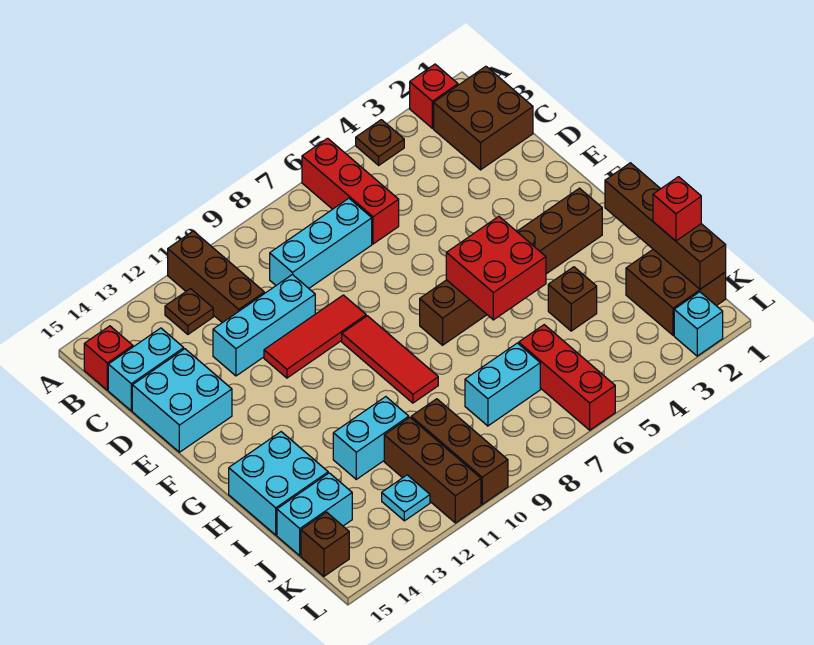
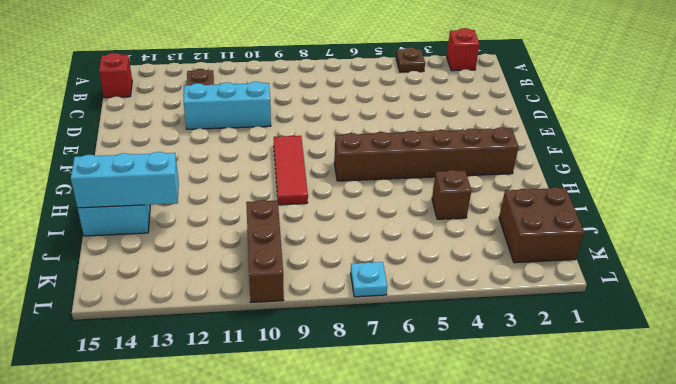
cyan 1x3 brick [71,152,179,208] -> cyan 1x3 brick moved to [270,198,372,288]
cyan 1x1 plate [351,262,387,297] -> cyan 1x1 plate moved to [382,475,430,521]
none -> red 1x3 brick [302,138,399,244]
none -> brown 1x3 brick [168,231,264,323]
none -> brown 2x2 brick [434,66,533,170]

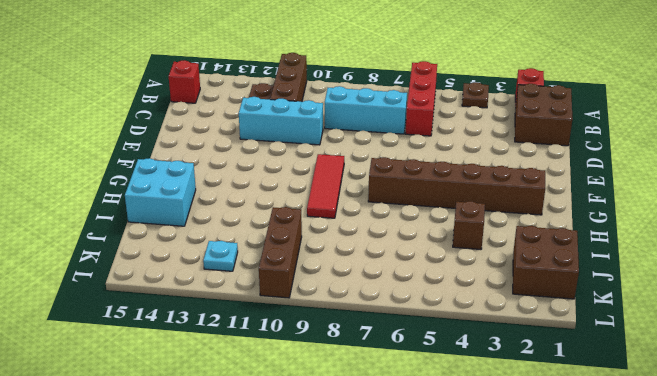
none -> cyan 1x2 brick [108,328,184,411]
none -> cyan 2x2 brick [132,349,232,452]
none -> red 1x3 tile [264,295,366,378]

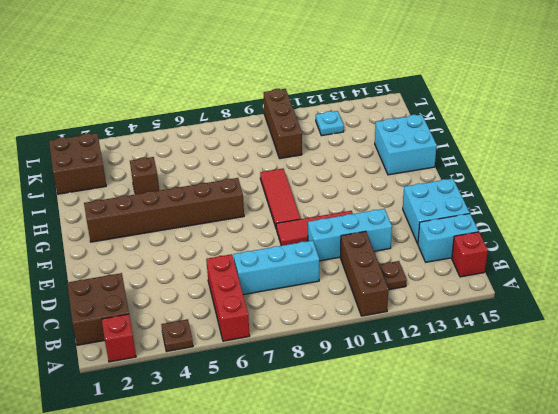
none -> cyan 1x2 brick [333,397,409,479]
none -> red 1x3 brick [519,325,615,430]
none -> cyan 1x2 brick [465,343,540,426]

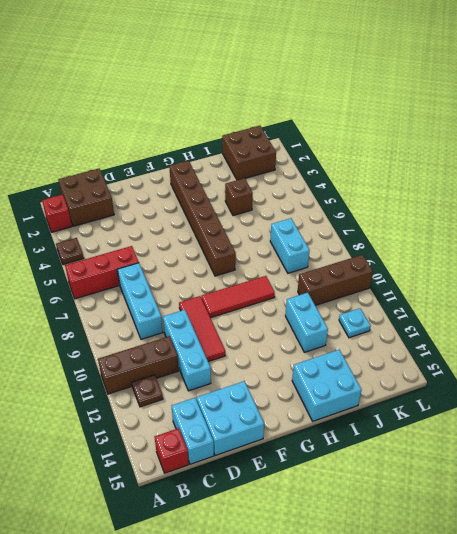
none -> red 1x3 brick [519,325,615,430]
none -> brown 1x3 brick [384,417,481,523]
none -> cyan 1x2 brick [277,473,352,556]

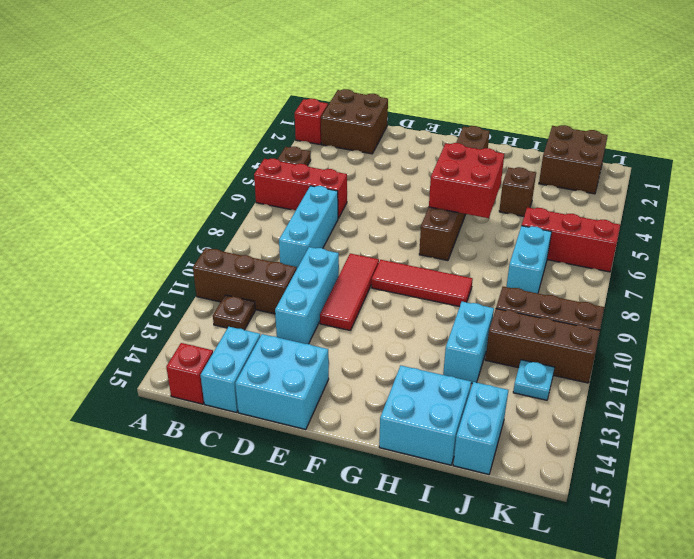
none -> brown 1x1 brick [301,512,349,576]
none -> cyan 1x1 brick [674,292,723,356]
none -> brown 1x4 brick [605,163,726,289]

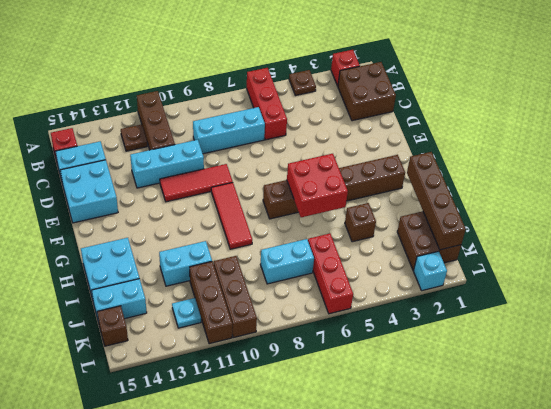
none -> red 1x1 brick [653,177,701,241]

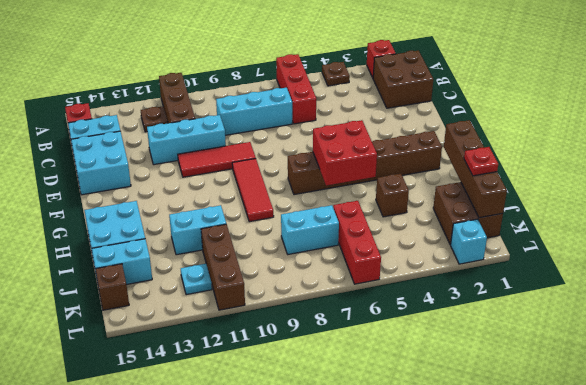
red 1x1 plate [464,147,498,176] -> red 1x1 brick [653,177,701,241]
none -> brown 1x3 brick [411,399,508,504]

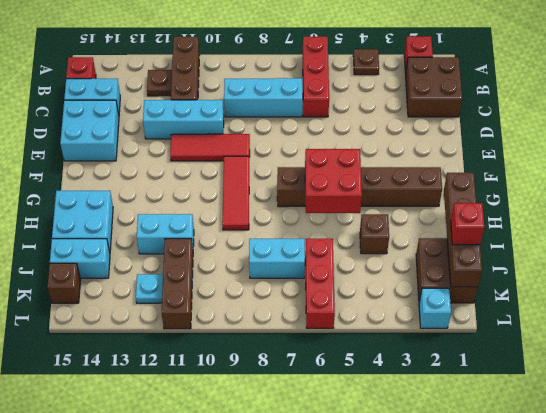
none -> brown 1x3 brick [411,399,508,504]

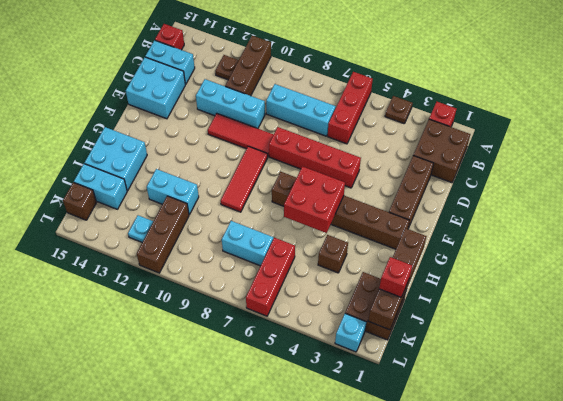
brown 1x3 brick [389,156,434,229] -> brown 1x3 brick moved to [411,399,508,504]
red 1x4 brick [269,127,361,188] -> none

